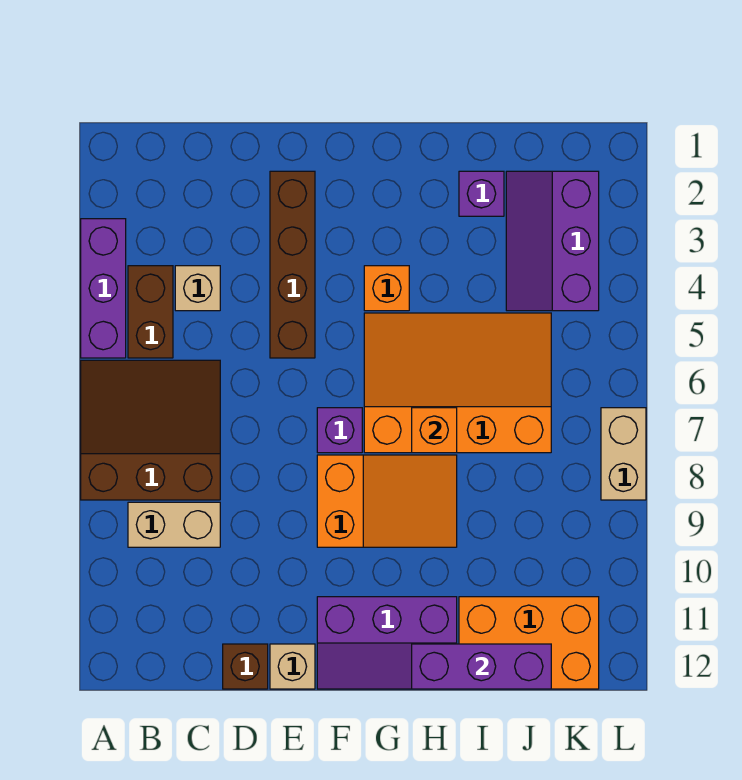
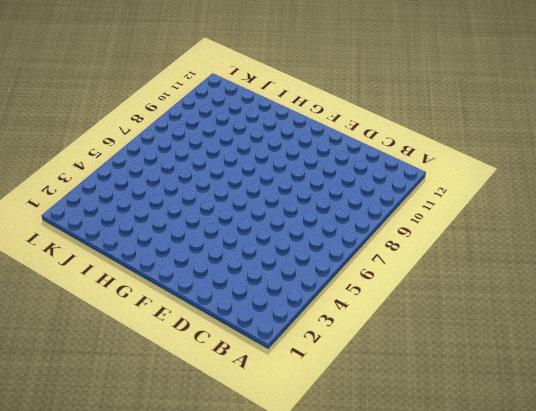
none -> purple 1x3 brick [81,219,126,358]
none -> brown 3x3 slope [81,360,220,500]
none -> brown 1x2 brick [128,266,173,358]

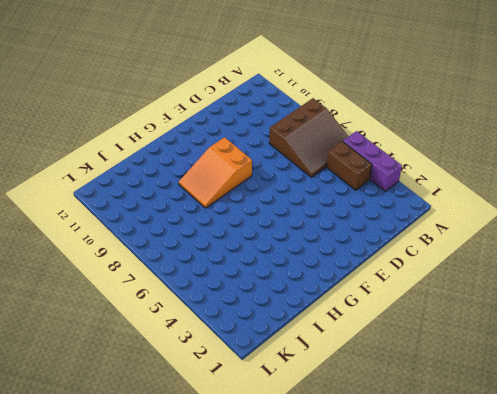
none -> tan 1x2 brick [128,502,220,547]
none -> tan 1x1 brick [175,266,220,311]
none -> brown 1x1 brick [223,644,268,689]

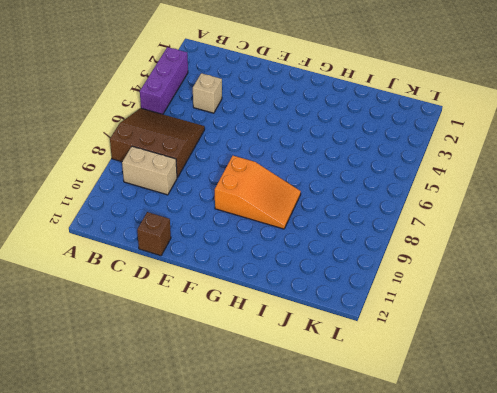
none -> brown 1x2 brick [128,266,173,358]
none -> brown 1x4 brick [270,171,315,358]
none -> tan 1x1 brick [270,644,315,689]

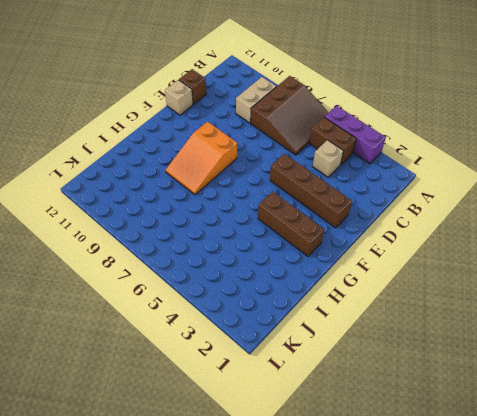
brown 1x3 brick [258,192,324,256] -> orange 1x1 brick [364,266,409,311]
none -> purple 1x1 brick [317,408,362,453]
none -> purple 2x3 slope [317,597,457,689]
none -> orange 3x4 slope [364,313,551,453]

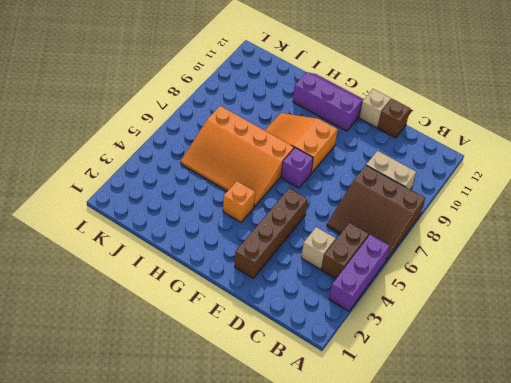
none -> purple 1x1 brick [459,171,504,216]
none -> orange 2x3 brick [459,597,599,689]
none -> purple 2x3 slope [506,171,599,311]

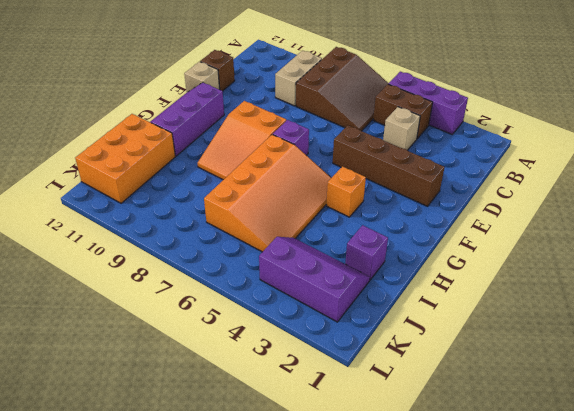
none -> tan 1x2 brick [601,408,646,500]
none -> orange 1x1 brick [412,408,457,453]
none -> purple 1x3 brick [412,644,551,689]

